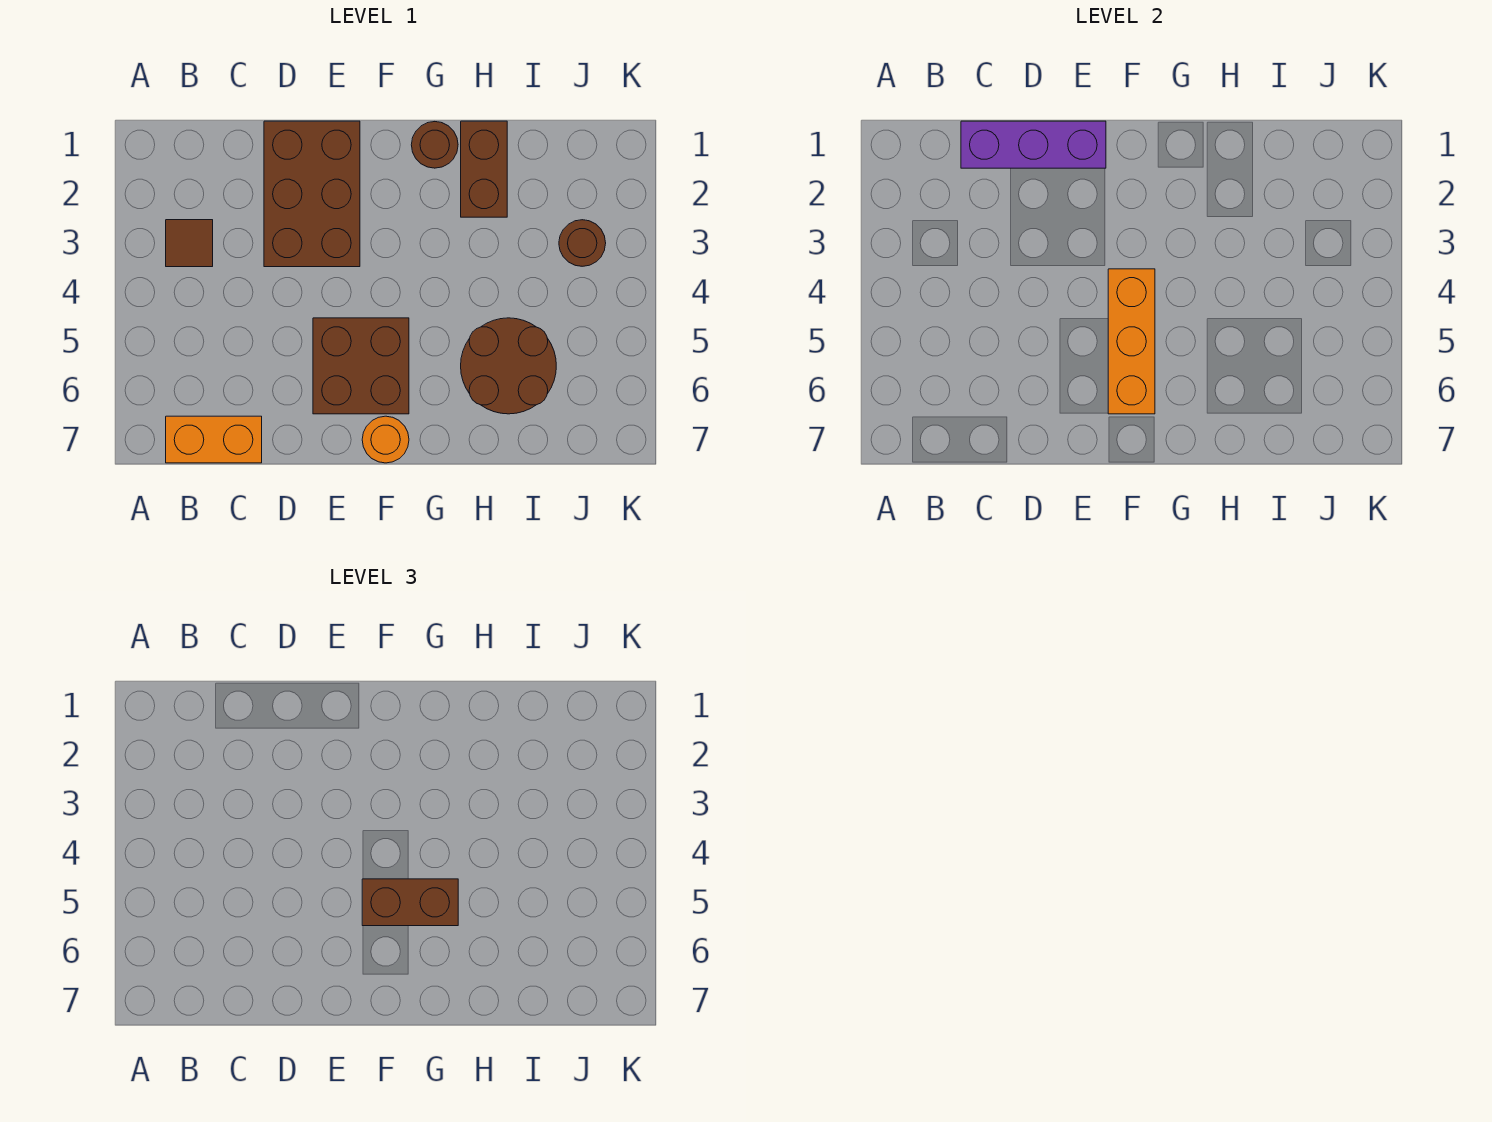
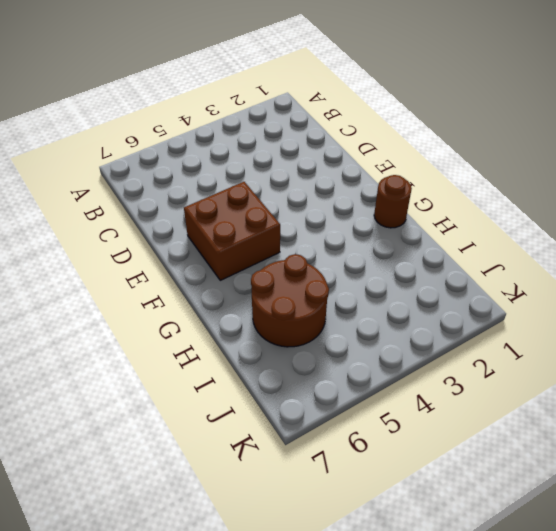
none -> brown 1x1 tile [166,220,213,267]
none -> orange 1x2 brick [166,416,262,463]
none -> brown 2x3 brick [264,121,360,267]

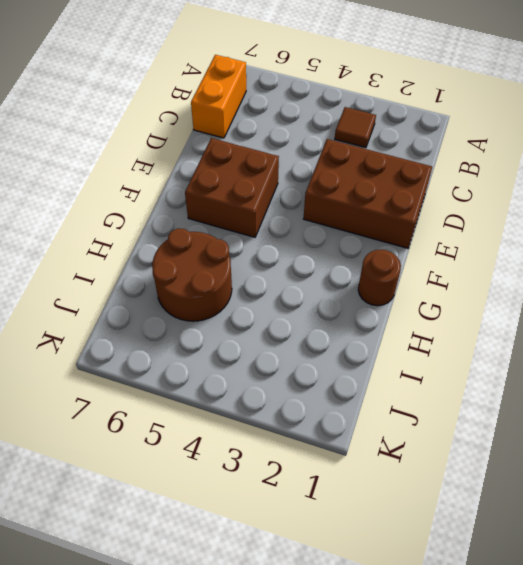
none -> orange 1x1 round brick [362,416,409,463]
none -> brown 1x2 brick [461,121,507,217]
none -> brown 1x1 round brick [559,220,606,266]

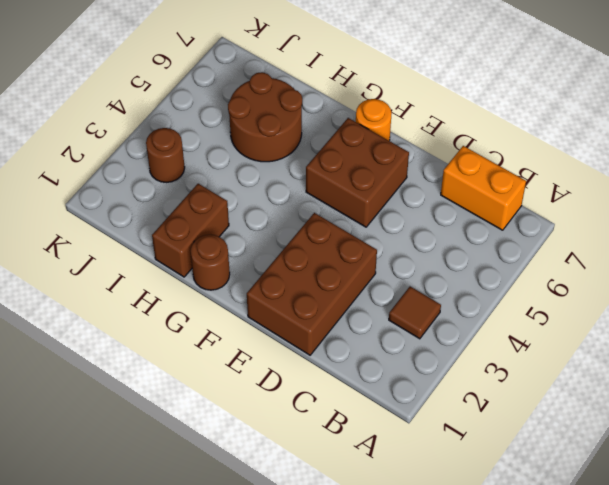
none -> purple 1x3 brick [961,121,1106,168]
none -> orange 1x3 brick [1108,269,1155,414]
none -> brown 1x2 brick [362,879,458,926]

